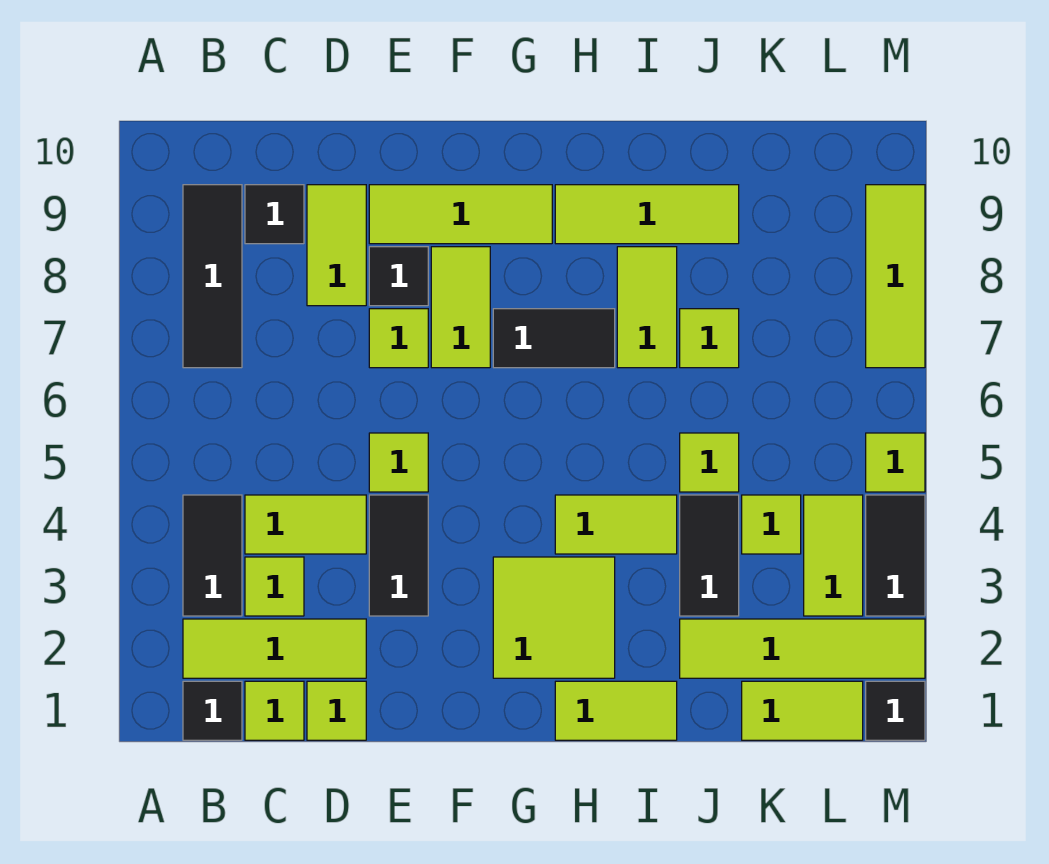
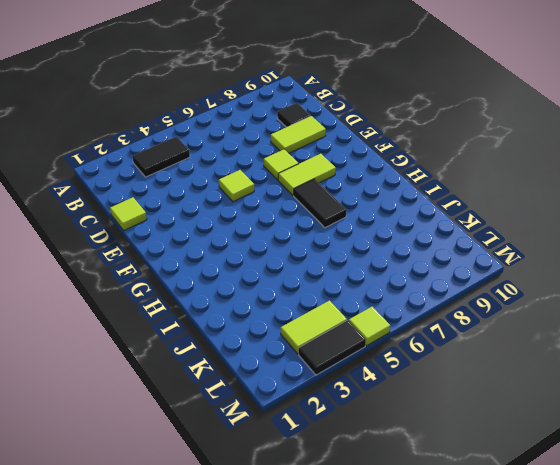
none -> black 1x1 tile [183,681,242,740]
none -> lime 1x3 tile [183,619,366,678]
none -> black 1x3 tile [183,185,242,368]
none -> lime 1x1 tile [245,681,304,740]

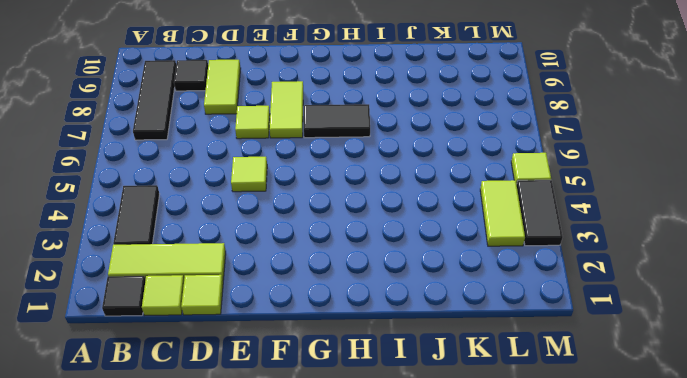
none -> lime 1x1 tile [245,557,304,616]
none -> lime 1x2 tile [245,495,366,554]
none -> black 1x2 tile [369,495,428,616]
none -> black 1x1 tile [369,247,428,306]

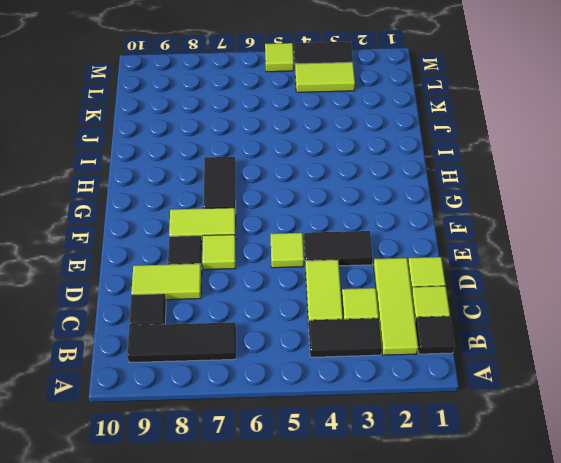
none -> lime 1x3 tile [369,185,552,244]
none -> lime 2x2 tile [493,557,615,678]
none -> lime 1x2 tile [555,681,677,740]
none -> lime 1x2 tile [555,495,677,554]

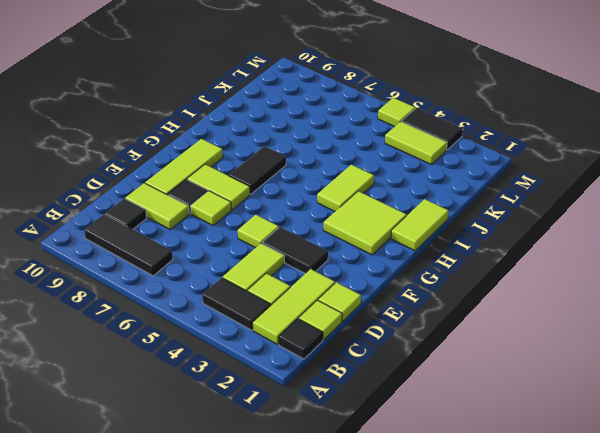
none -> lime 1x3 tile [555,185,739,244]
none -> lime 1x2 tile [617,247,677,368]
none -> lime 1x4 tile [680,619,925,678]
none -> black 1x2 tile [680,495,739,616]

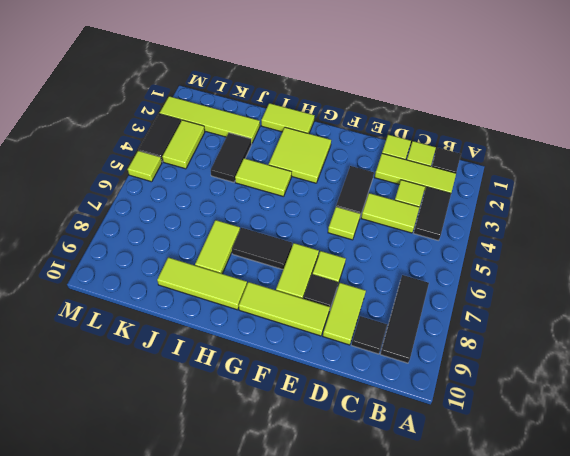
none -> lime 1x1 tile [680,433,739,492]
none -> lime 1x1 tile [680,309,739,368]
none -> lime 1x2 tile [742,681,863,740]
none -> lime 1x1 tile [742,495,801,554]

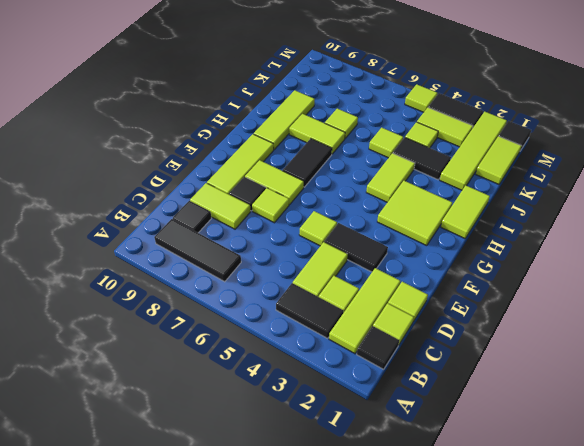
none -> lime 1x3 tile [866,185,925,368]

